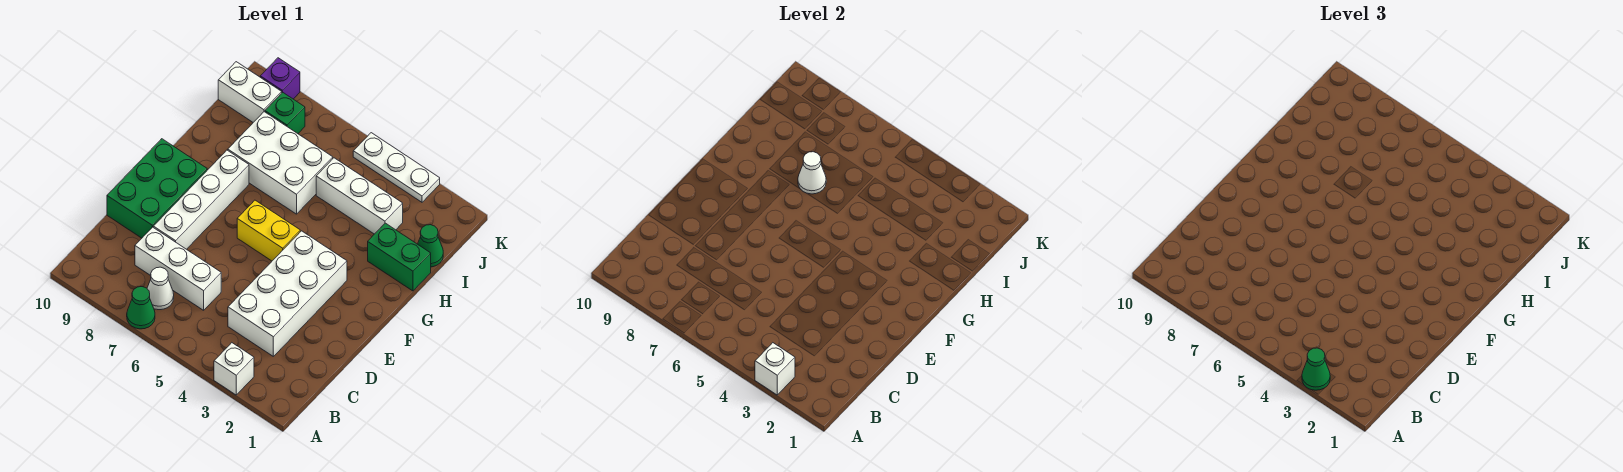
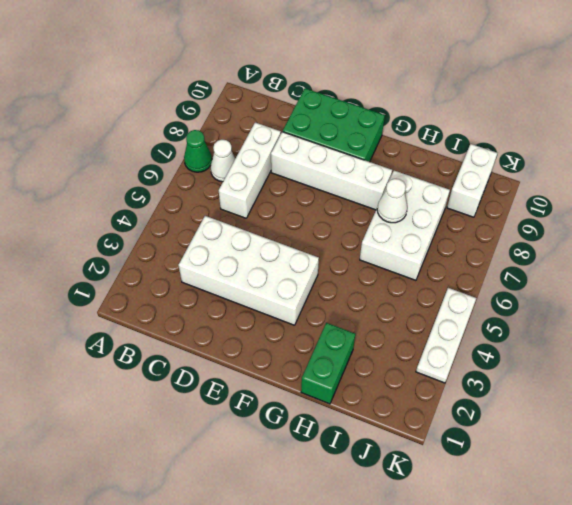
none -> white 1x1 brick [214,343,254,395]
none -> yellow 1x2 brick [237,200,300,261]
none -> green 1x1 cone [418,225,443,267]

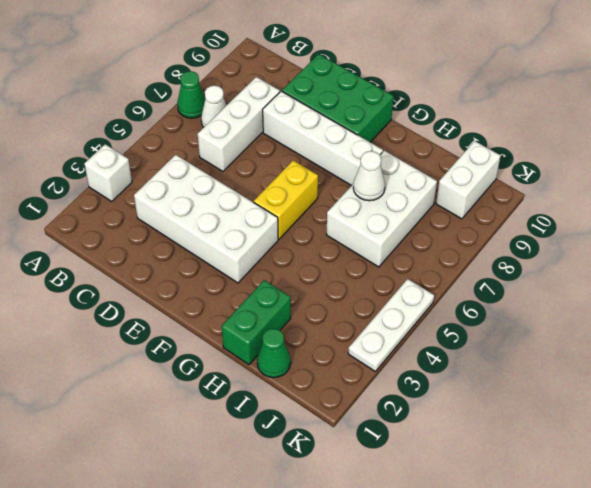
none -> white 1x3 brick [316,158,403,234]
none -> green 1x1 brick [265,92,305,134]
none -> purple 1x1 brick [260,58,300,99]

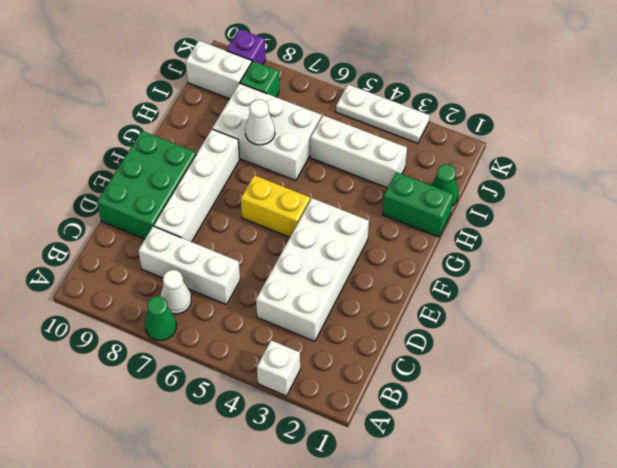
none -> white 1x1 brick [755,343,795,395]
none -> green 1x1 cone [1302,348,1330,390]

